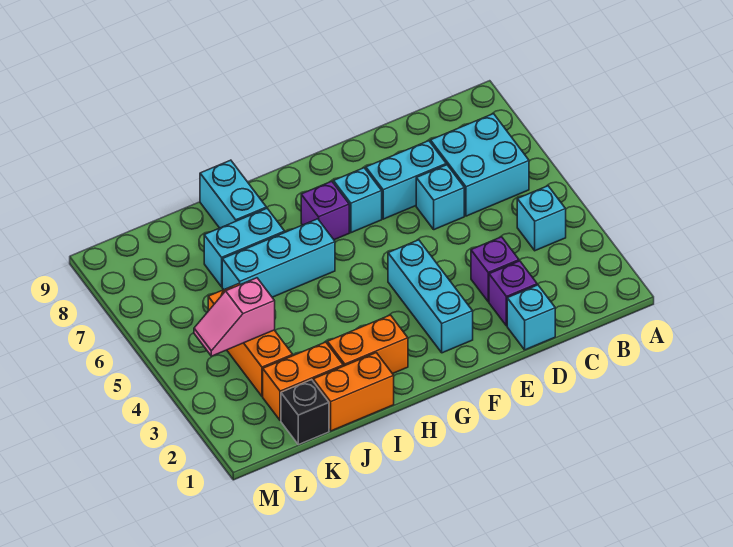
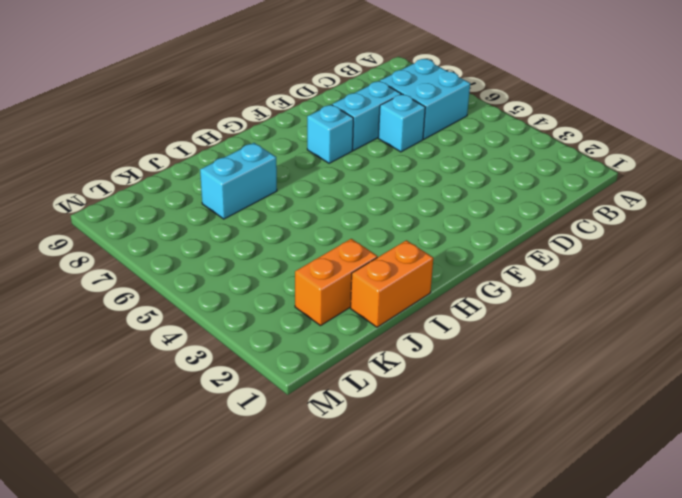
none -> cyan 1x1 brick [517,186,566,251]
none -> cyan 1x1 brick [507,285,555,350]
none -> purple 1x1 brick [489,261,537,326]

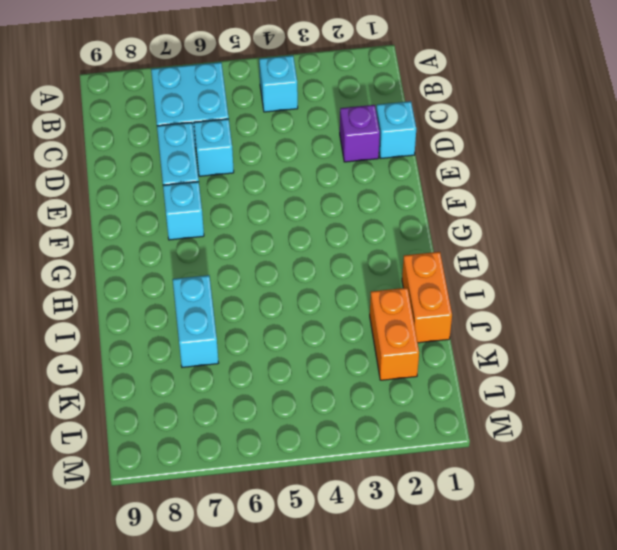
none -> purple 1x1 brick [471,237,519,302]
none -> cyan 1x3 brick [388,240,473,353]
none -> purple 1x1 brick [301,181,349,240]

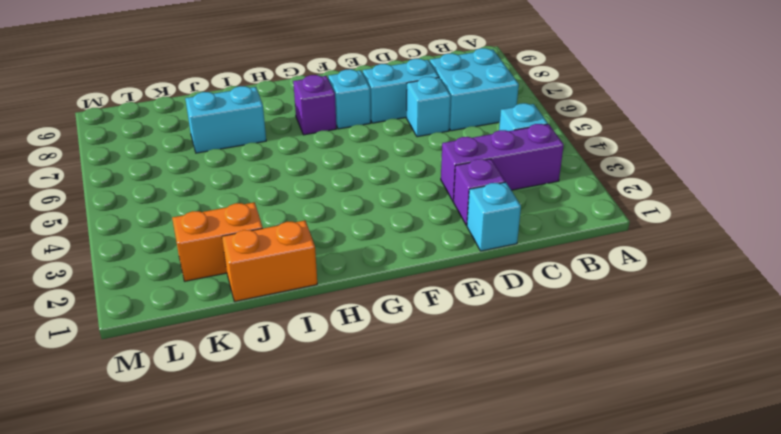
purple 1x3 brick [441,124,564,201] -> purple 1x1 brick [471,237,519,302]
none -> cyan 1x3 brick [388,240,473,353]
none -> orange 1x2 brick [327,315,408,374]
none -> cyan 1x3 brick [222,219,335,297]

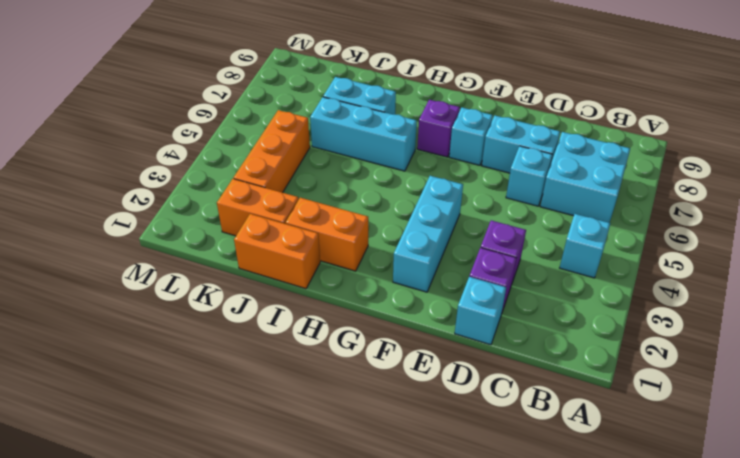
none -> cyan 1x2 brick [200,160,266,228]
none -> black 1x1 brick [281,380,329,445]
none -> pink 1x2 slope [194,278,275,356]

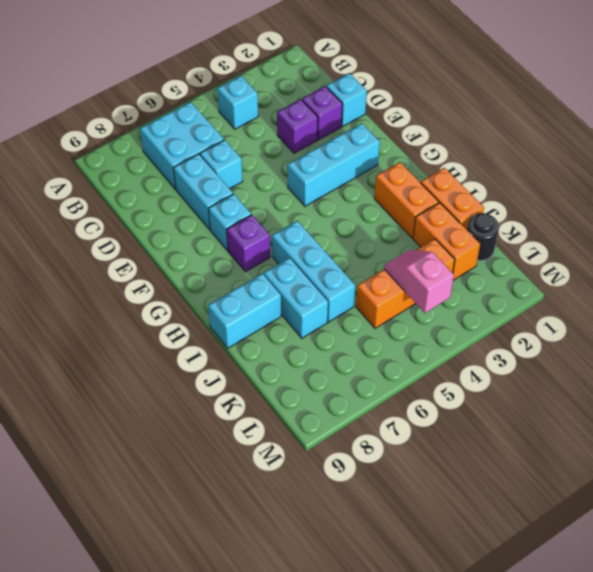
black 1x1 round brick [467,213,499,261] -> black 1x1 brick [281,380,329,445]
pink 1x2 slope [384,250,454,313] -> pink 1x2 slope turned to [194,278,275,356]

